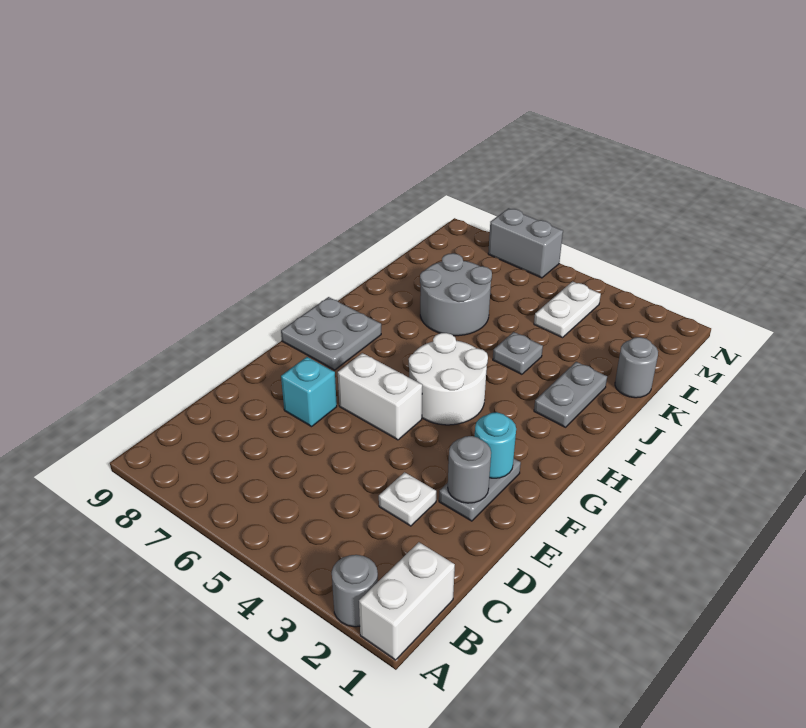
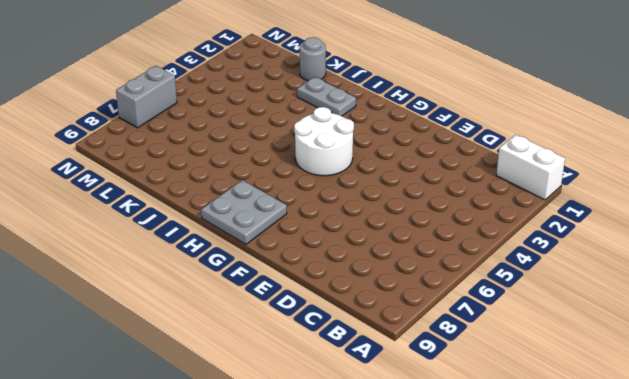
none -> grey 1x1 round brick [332,555,378,627]
none -> white 1x1 plate [379,472,436,526]
none -> grey 1x2 plate [439,459,521,521]

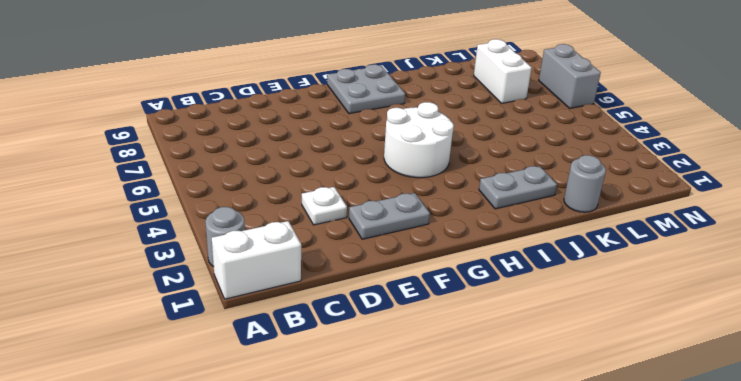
white 1x2 brick [474,39,532,103] -> white 1x2 brick moved to [338,353,422,440]
none -> cyan 1x1 brick [281,357,337,427]
none -> grey 1x1 plate [493,332,543,374]
none -> grey 2x2 round brick [420,253,492,336]

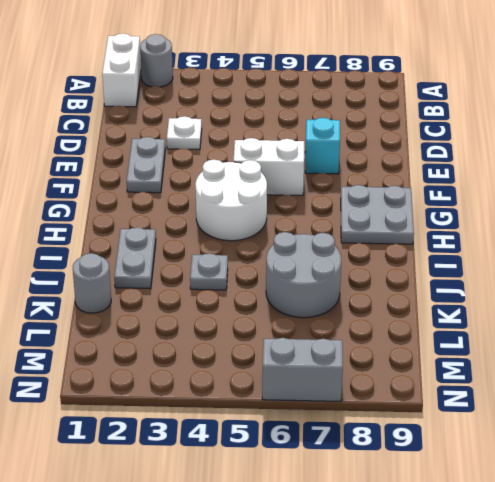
none -> white 1x2 plate [534,282,601,338]
none -> grey 1x1 round brick [448,436,491,503]
none -> cyan 1x1 round brick [475,412,516,478]

